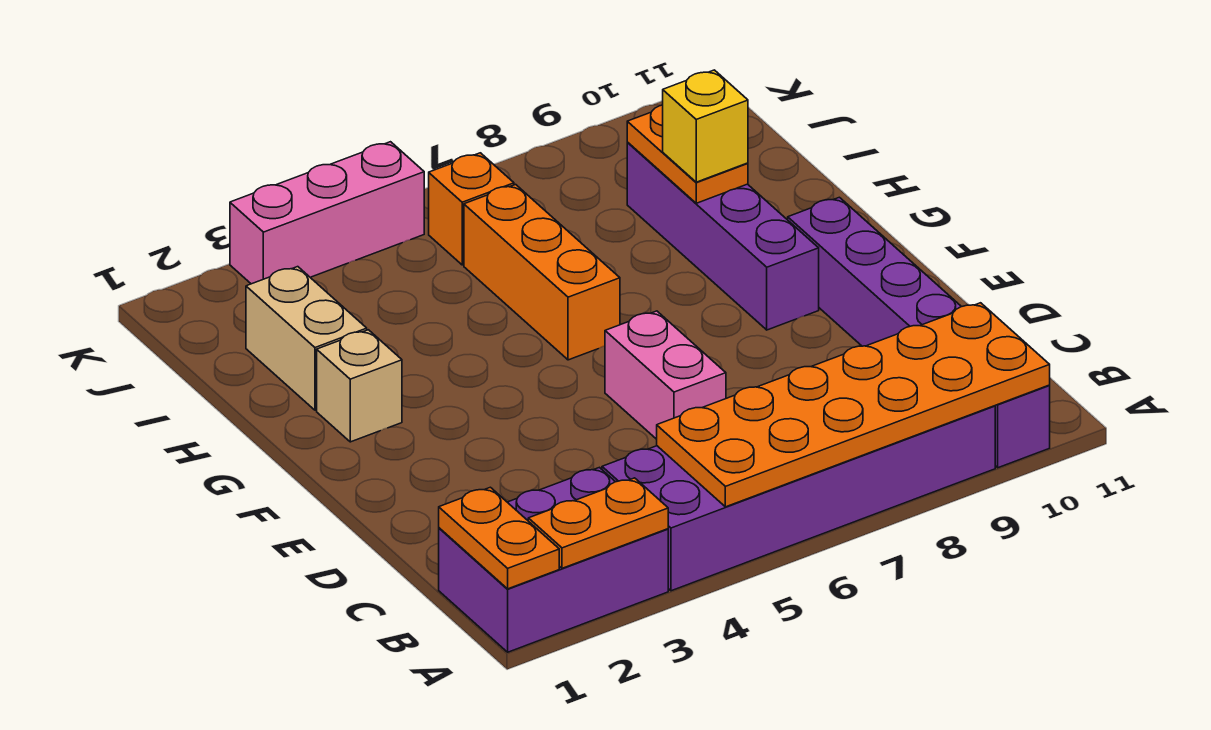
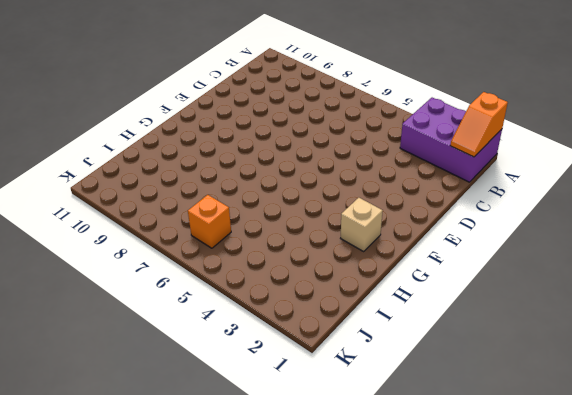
orange 1x2 slope [450,92,508,157] -> orange 1x2 plate [439,487,559,589]
none -> purple 2x6 brick [602,406,995,591]
none -> purple 1x6 brick [788,197,1050,468]
none -> pink 1x2 brick [605,311,726,439]

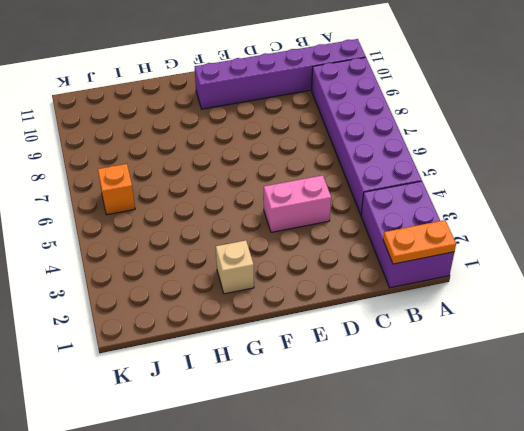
pink 1x2 brick [264,175,331,232] -> pink 1x2 brick moved to [605,311,726,439]
none -> purple 1x4 brick [627,143,819,330]
none -> orange 1x3 brick [464,184,620,360]
none -> tan 1x2 brick [246,267,367,410]

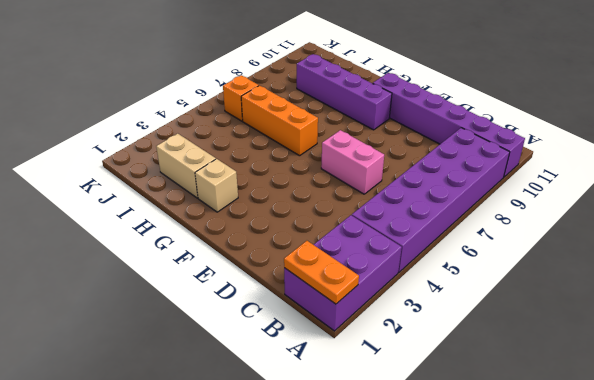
none -> pink 1x3 brick [230,142,424,284]
none -> orange 1x2 plate [528,478,668,568]
none -> orange 2x6 plate [657,303,1050,507]

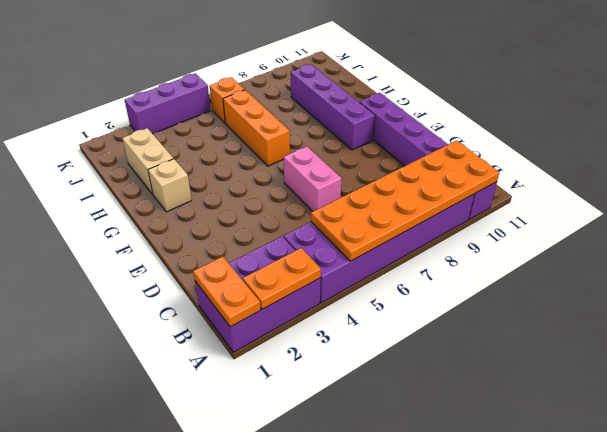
purple 1x3 brick [125,74,211,134] -> pink 1x3 brick [230,142,424,284]
none -> orange 1x2 plate [627,105,748,203]
none -> yellow 1x1 brick [663,70,748,182]

